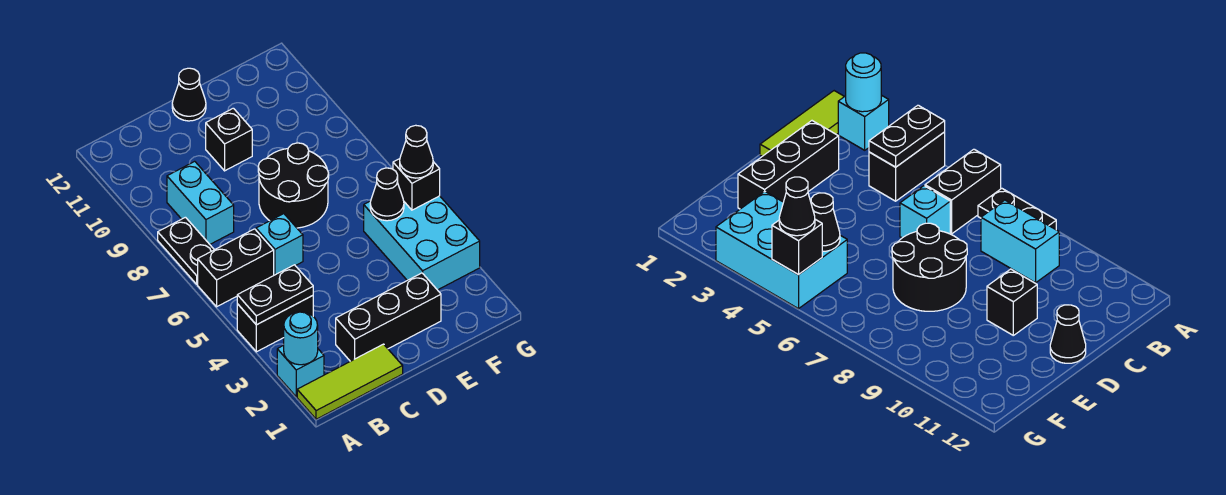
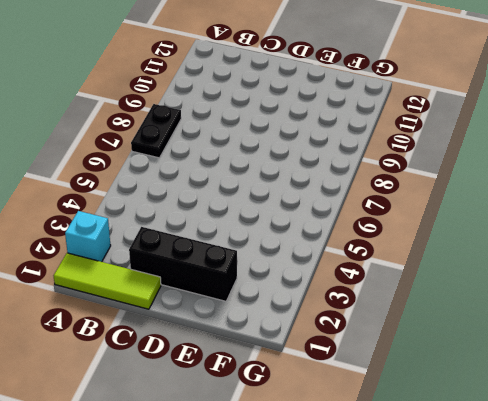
none -> black 1x2 brick [237,296,313,352]
none -> black 1x2 brick [198,229,274,307]
none -> cyan 1x2 brick [167,161,234,244]

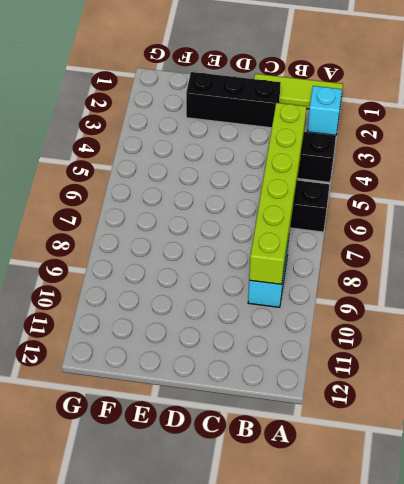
lime 1x6 brick [249,103,307,284] -> black 1x2 plate [237,265,313,325]
none -> black 1x2 plate [158,217,214,284]
none -> cyan 1x1 brick [256,214,303,275]
none -> black 2x2 round brick [258,143,329,228]

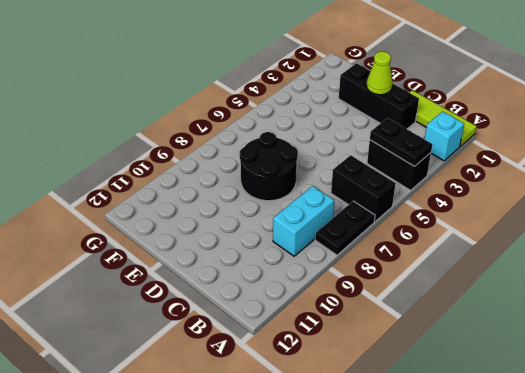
lime 1x1 cone [366,51,393,95] -> none
none -> cyan 1x1 brick [256,214,303,275]
none -> black 1x1 brick [206,108,252,171]
none -> black 1x1 cone [172,68,206,121]

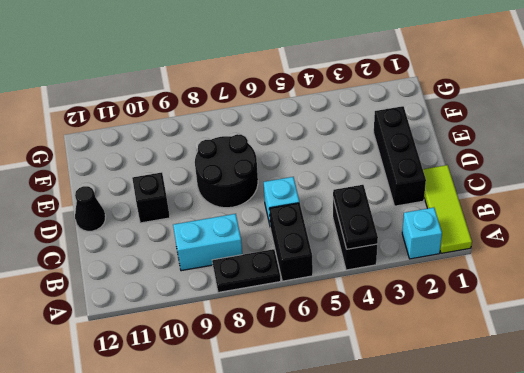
none -> cyan 2x3 brick [364,196,480,290]
none -> cyan 1x1 round brick [284,312,318,365]
none -> black 1x1 cone [370,168,404,221]

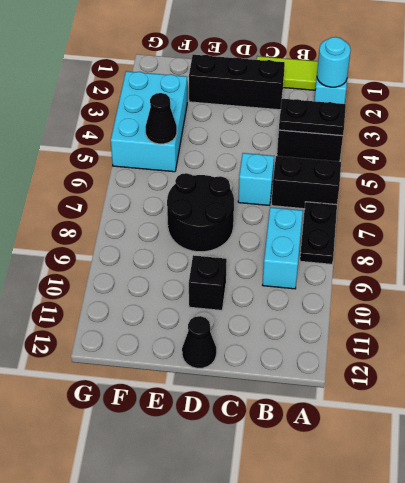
none -> black 1x1 brick [393,159,440,210]
none -> black 1x1 cone [400,125,433,178]

